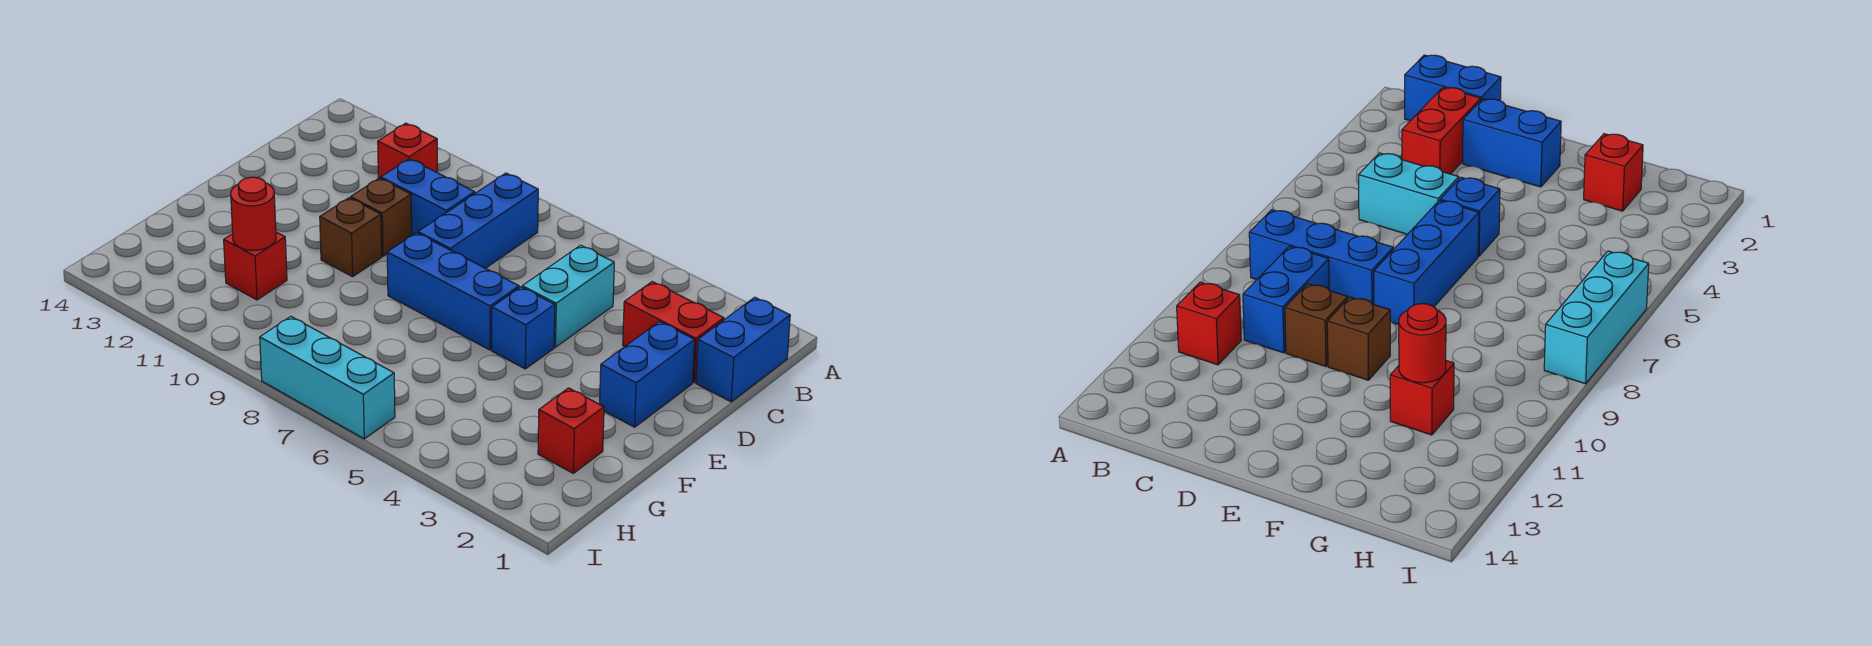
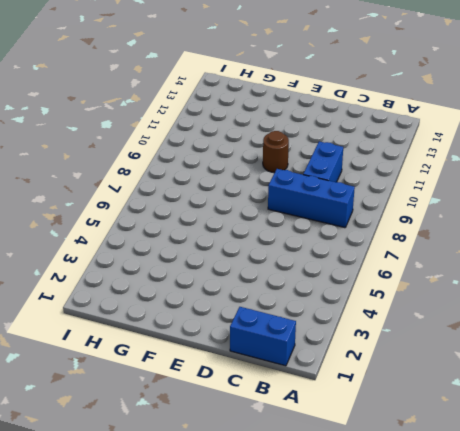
brown 1x1 round brick [263,131,289,173] -> brown 1x1 brick [320,198,382,277]
none -> red 1x1 brick [378,123,437,178]
none -> red 1x2 brick [623,282,724,382]
none -> cyan 1x2 brick [522,245,614,347]

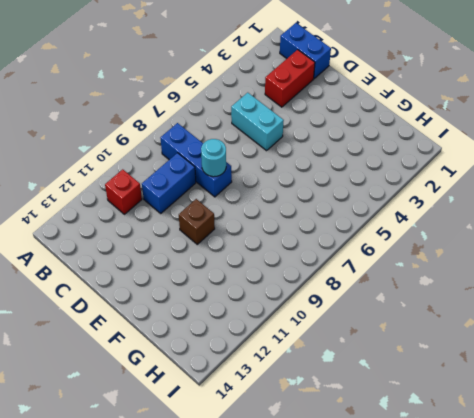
cyan 1x1 round brick [201,139,226,177] -> none
none -> blue 1x2 brick [600,322,695,427]
none -> brown 1x1 brick [351,178,412,256]
none -> blue 1x1 brick [492,287,555,369]

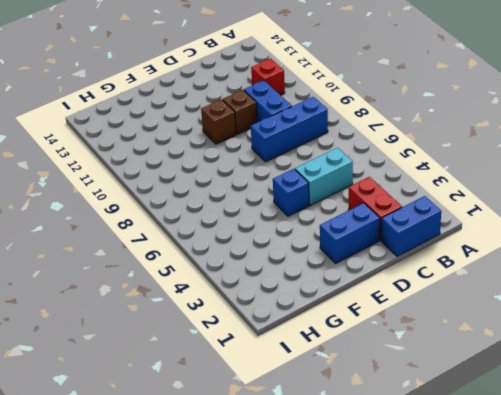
none -> blue 1x3 brick [387,233,519,350]
none -> red 1x1 brick [538,388,604,473]
none -> red 1x1 brick [224,232,287,300]

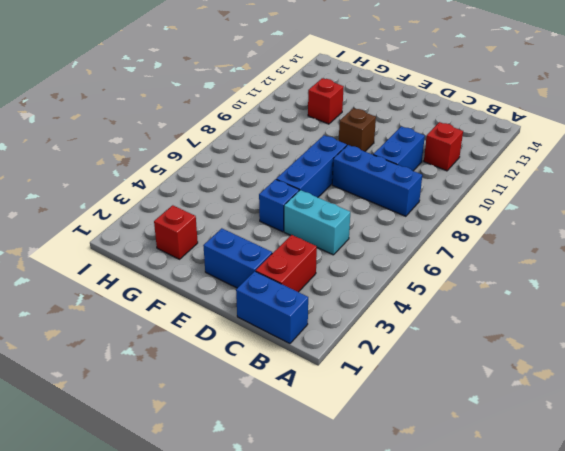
none -> brown 1x1 brick [351,178,412,256]
none -> cyan 1x3 brick [260,316,395,439]
none -> red 1x1 round brick [231,177,276,251]

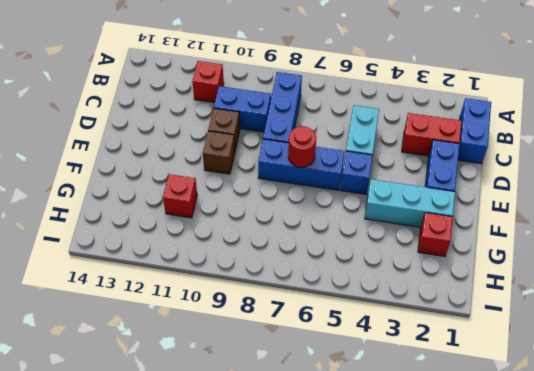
red 1x1 round brick [288,126,316,167] -> red 1x1 round brick moved to [231,177,276,251]
cyan 1x3 brick [365,179,455,227] -> cyan 1x3 brick moved to [260,316,395,439]

